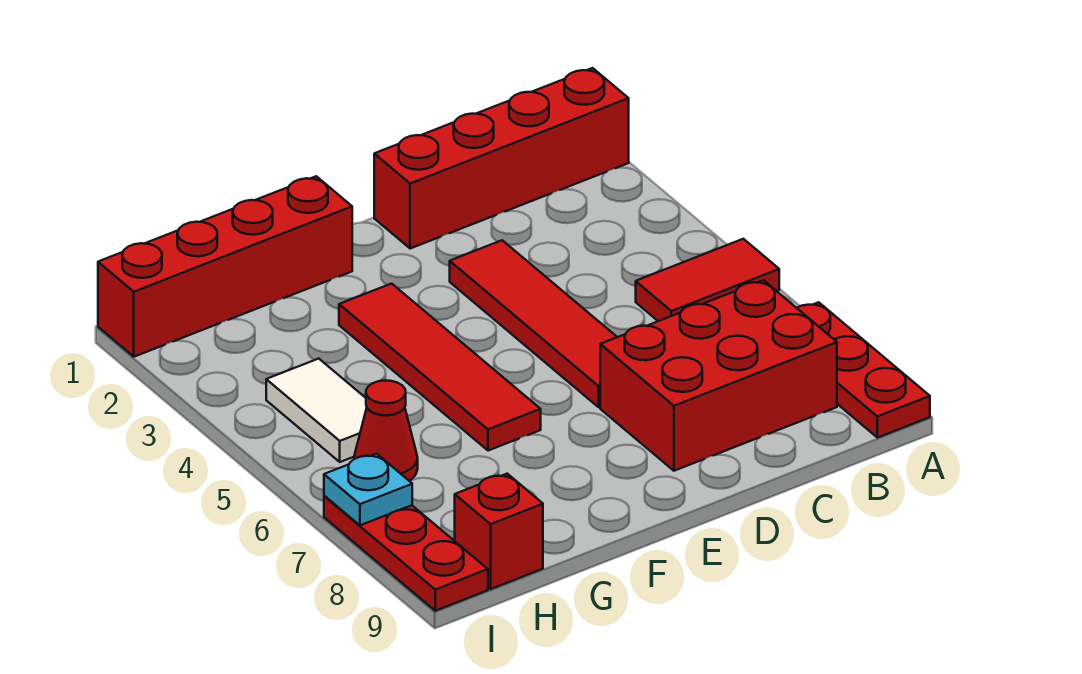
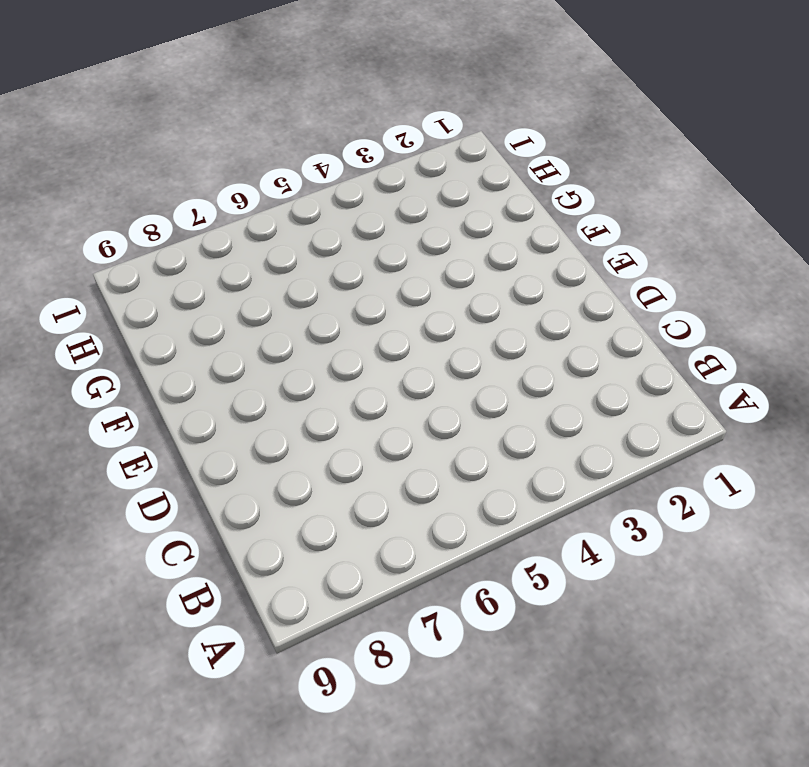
none -> red 1x4 brick [374,68,629,249]
none -> red 1x2 tile [636,239,779,321]
none -> red 1x3 plate [797,302,930,438]

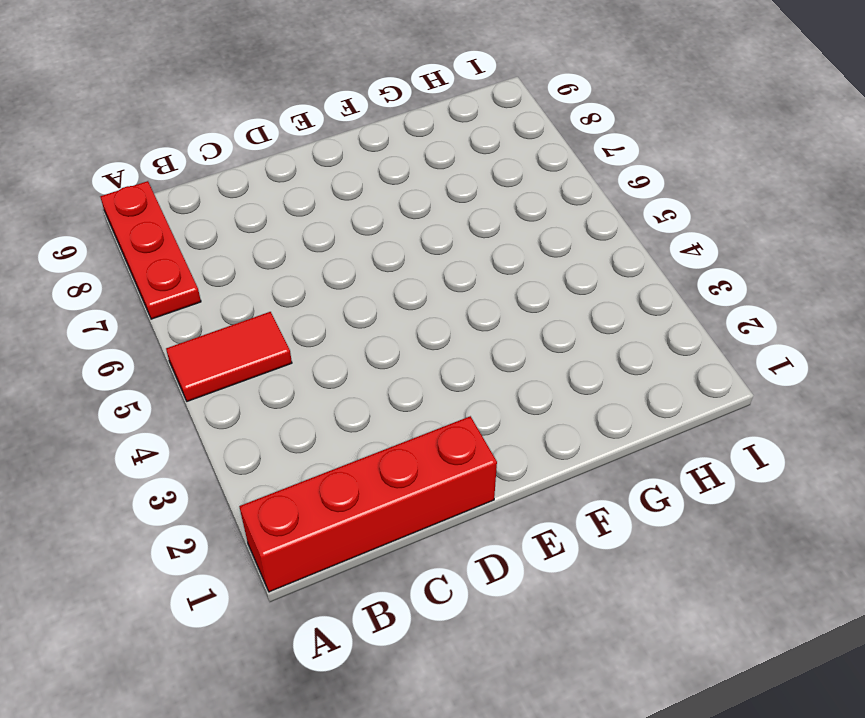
none -> red 2x3 brick [600,280,837,471]
none -> red 1x4 tile [450,240,617,407]
none -> red 1x4 brick [98,176,352,357]

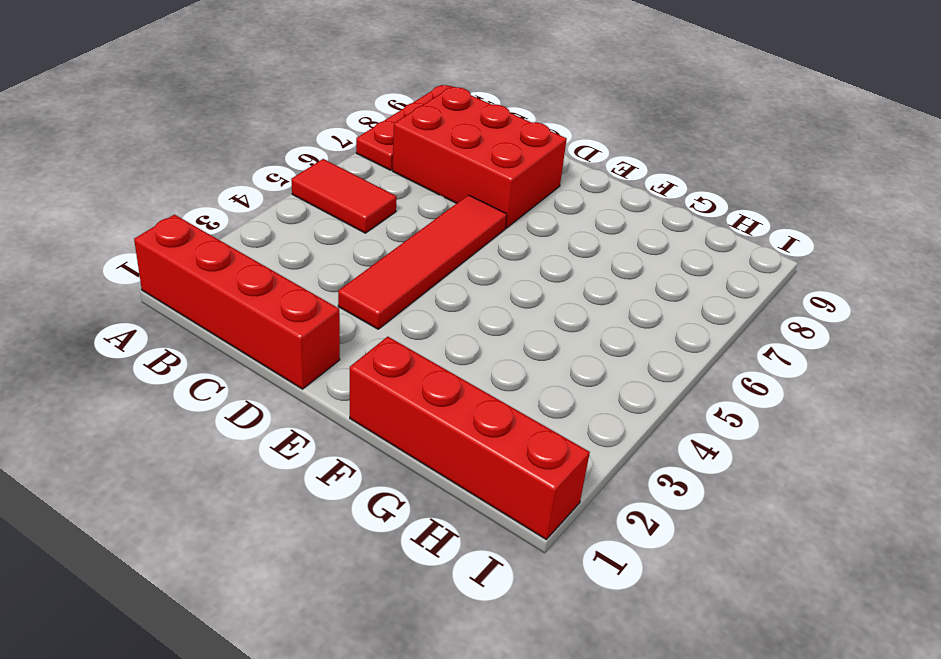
none -> red 1x4 tile [339,284,541,451]
none -> white 1x2 tile [266,359,367,462]
none -> red 1x1 cone [354,381,418,481]

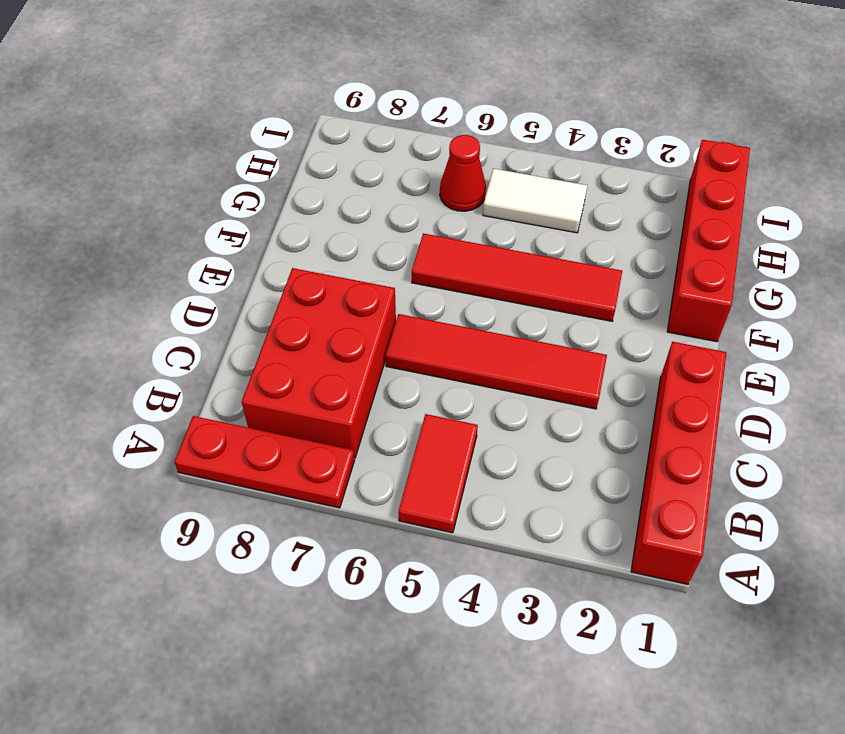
none -> red 1x1 brick [455,474,543,589]
none -> red 1x3 plate [324,496,488,611]
none -> cyan 1x1 plate [324,454,412,525]

